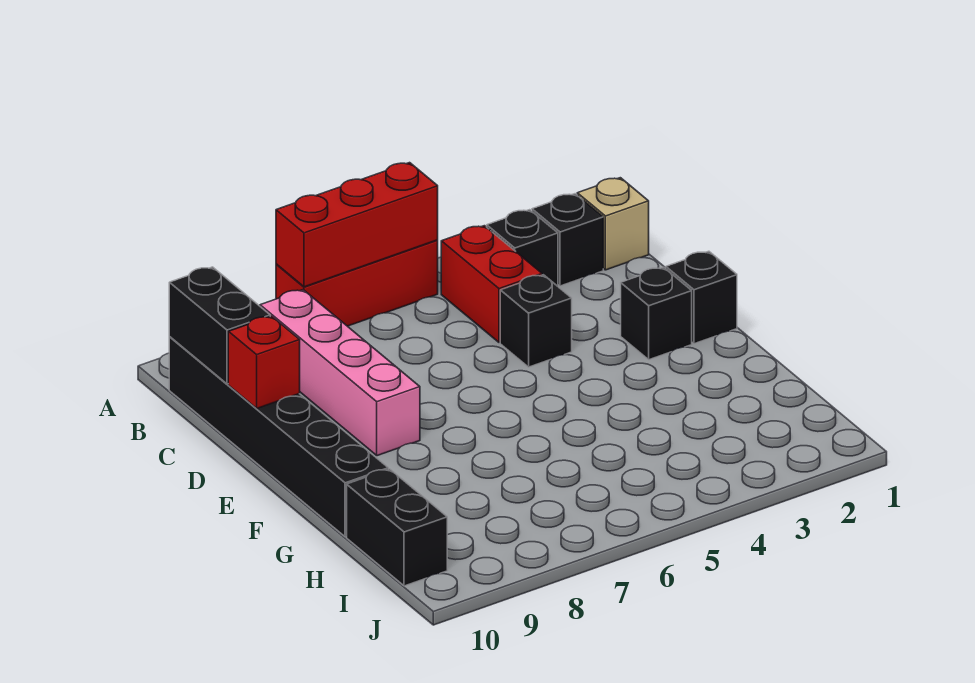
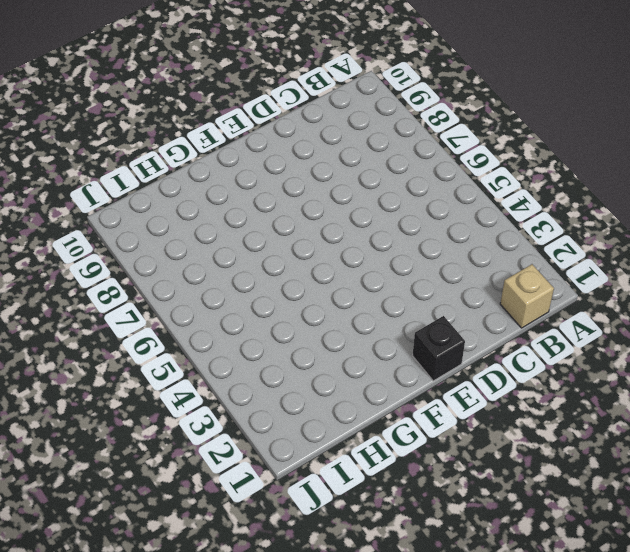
none -> red 1x3 brick [276,240,438,326]
none -> black 1x1 brick [532,194,603,286]
none -> black 1x1 brick [487,210,558,286]

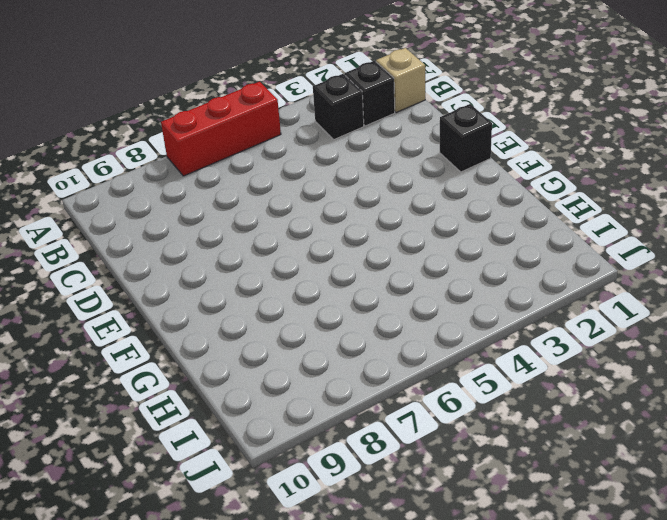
none -> red 1x2 brick [441,226,542,343]
none -> pink 1x4 brick [260,290,420,456]
none -> black 1x6 brick [169,337,388,537]

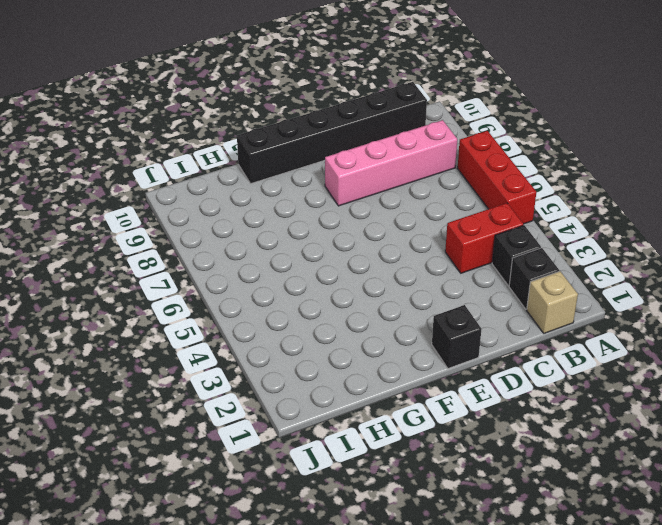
none -> black 1x1 brick [500,275,572,367]
none -> black 1x1 brick [621,267,692,360]
none -> black 1x2 brick [347,469,447,586]

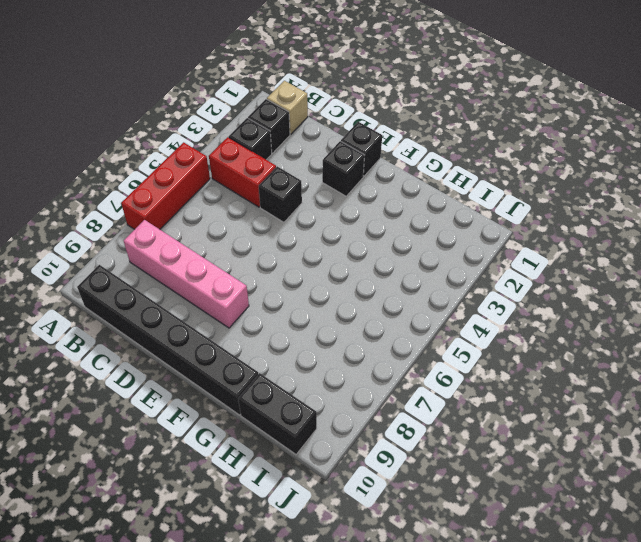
none -> red 1x3 brick [276,163,438,287]
none -> black 1x2 brick [169,267,270,384]
none -> red 1x1 brick [228,316,300,408]

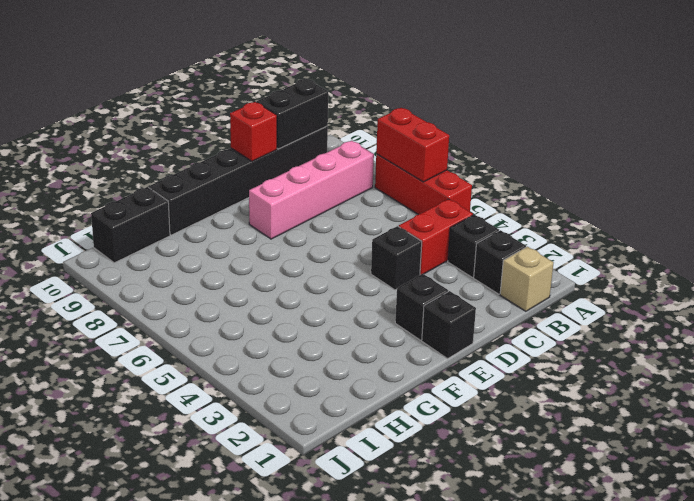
red 1x2 brick [376,108,449,182] -> red 1x3 brick [276,163,438,287]

